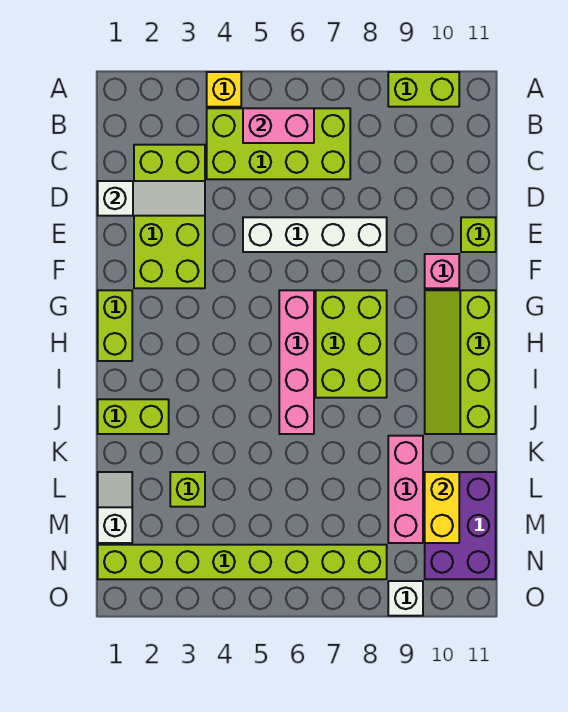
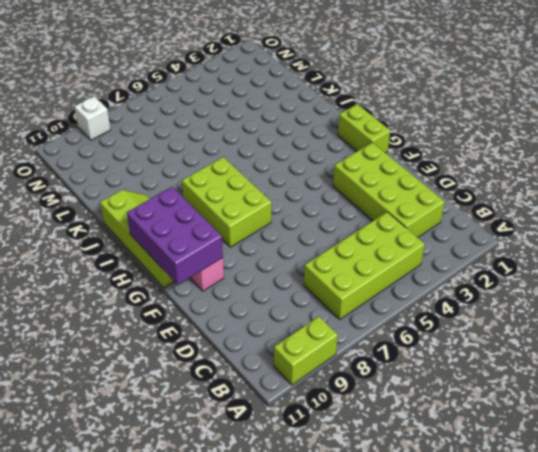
purple 2x3 brick [127,187,223,285] -> purple 2x3 brick moved to [425,472,496,579]
none -> yellow 1x1 brick [207,72,241,107]
none -> white 1x4 brick [243,217,387,252]
none -> lime 1x1 brick [461,217,496,252]

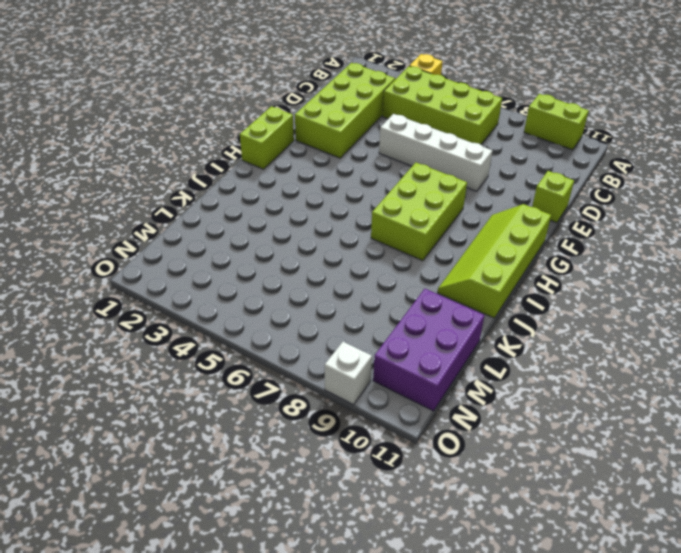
none -> pink 1x1 brick [425,254,459,288]
none -> pink 1x4 brick [279,290,314,434]
none -> lime 1x2 brick [98,399,169,434]

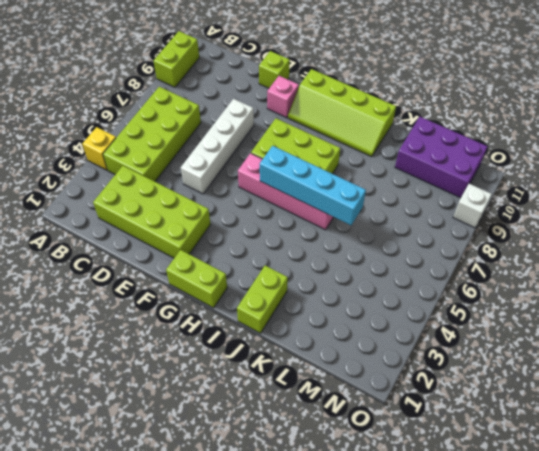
cyan 1x4 brick [260,146,366,225] -> none
none -> pink 1x3 brick [388,436,423,543]
none -> white 1x2 slope [98,472,132,543]
none -> lime 1x1 brick [170,472,205,507]

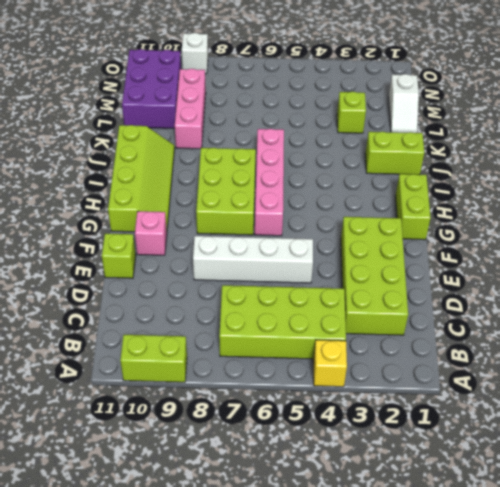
none -> lime 1x8 brick [98,545,387,579]
none -> pink 1x2 brick [243,108,314,143]
none -> white 1x3 slope [98,181,205,216]

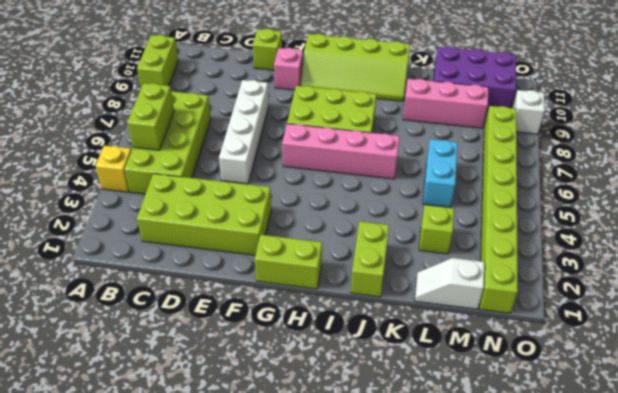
lime 1x2 brick [127,83,174,150] -> pink 1x2 brick [243,108,314,143]
cyan 1x2 brick [423,139,458,207] -> none
none -> white 1x3 slope [98,181,205,216]
none -> yellow 1x2 brick [425,472,459,543]

